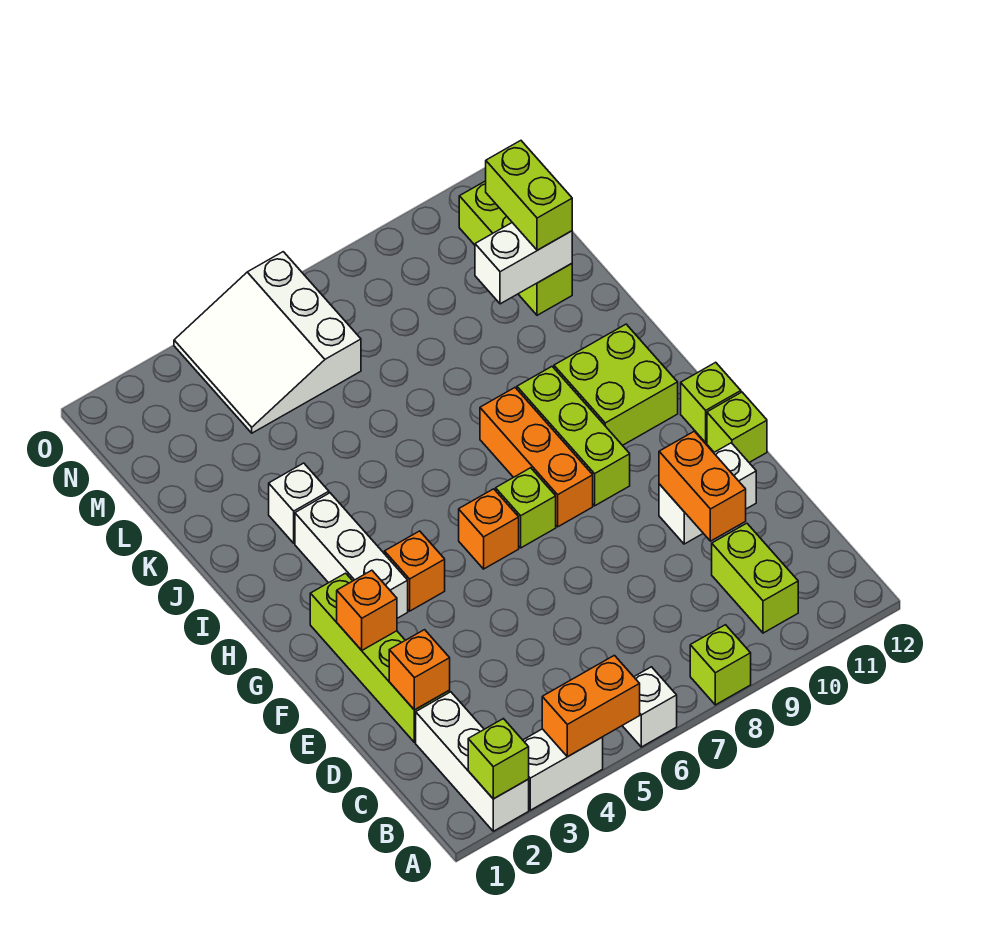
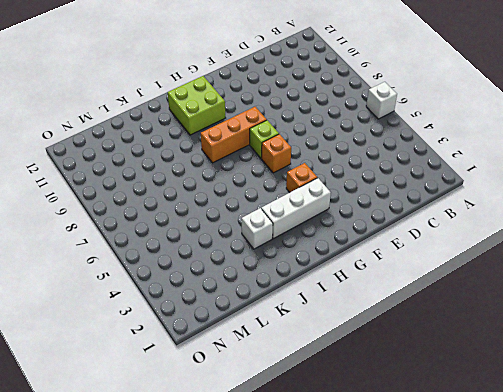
none -> white 1x3 brick [416,692,529,831]
none -> white 1x2 brick [523,729,603,810]
none -> lime 1x1 brick [690,625,751,705]

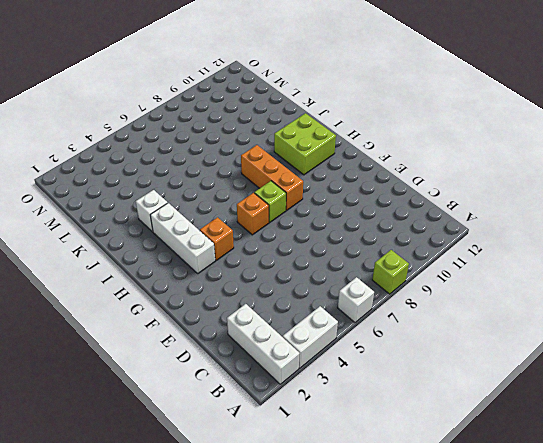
none -> lime 1x2 brick [712,523,798,633]
none -> lime 1x4 brick [310,573,450,742]
none -> white 1x2 brick [659,443,756,544]

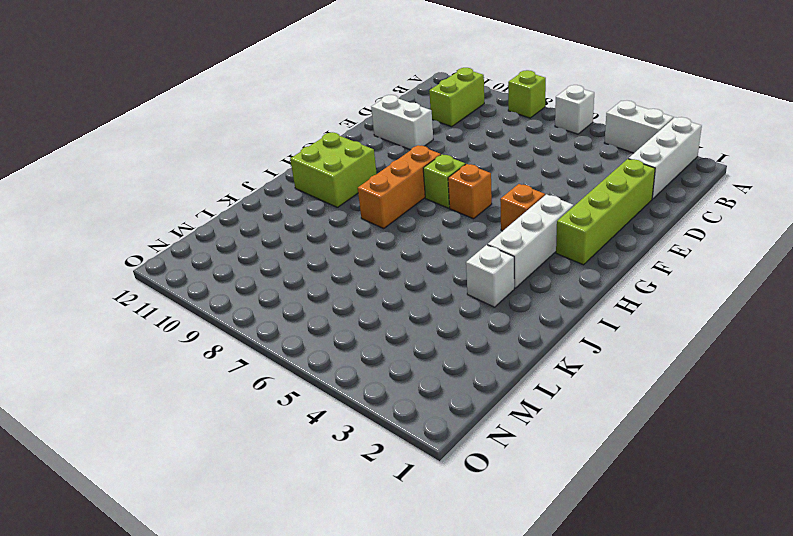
none -> lime 1x1 brick [707,392,767,462]
none -> lime 1x3 brick [517,367,630,506]
none -> lime 1x1 brick [681,362,741,442]

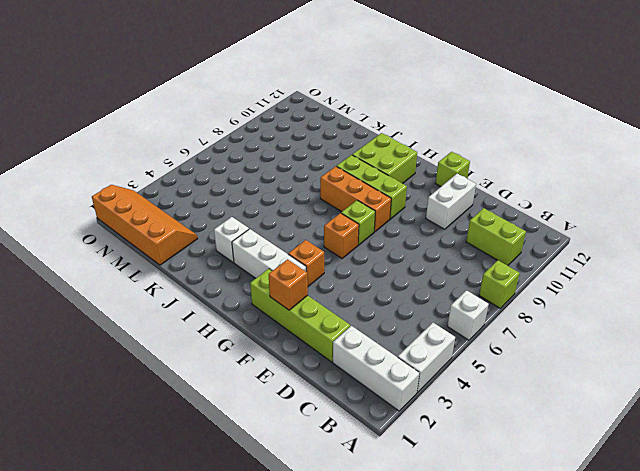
orange 2x4 slope [92,185,198,265] -> none
none -> lime 1x1 brick [681,362,741,442]
none -> lime 1x3 brick [459,181,572,315]
none -> white 3x3 slope [174,252,361,433]

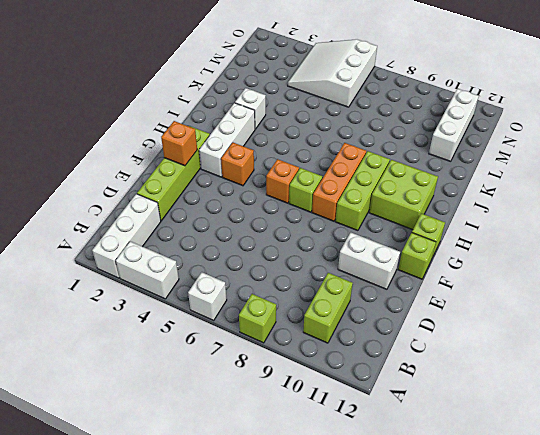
white 1x3 brick [429,89,479,161] -> lime 1x3 brick [459,181,572,315]
none -> lime 1x1 brick [468,719,529,799]
none -> orange 1x2 brick [542,655,640,757]
none -> orange 1x1 brick [389,630,450,710]

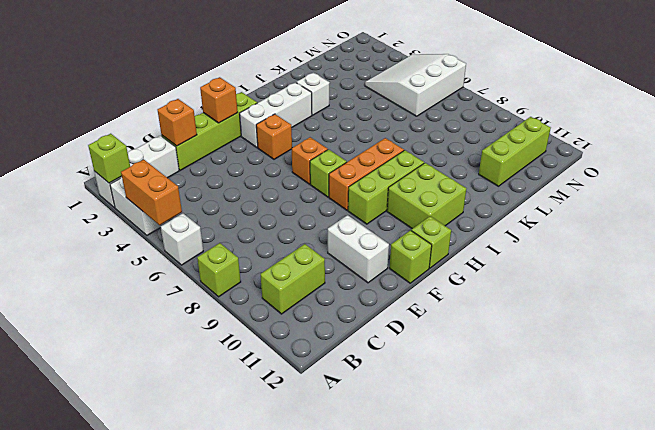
none -> orange 1x2 brick [659,431,746,541]
none -> white 1x2 brick [475,223,572,304]
none -> lime 1x2 brick [486,141,572,250]

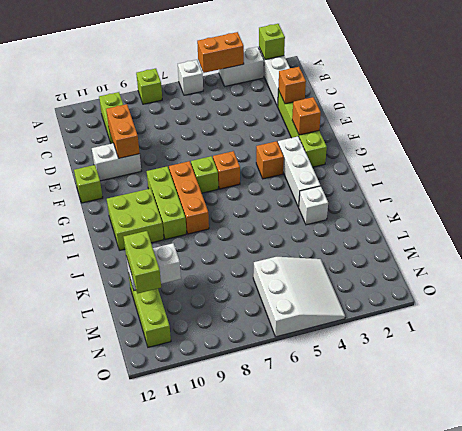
none -> lime 1x1 brick [681,362,741,442]

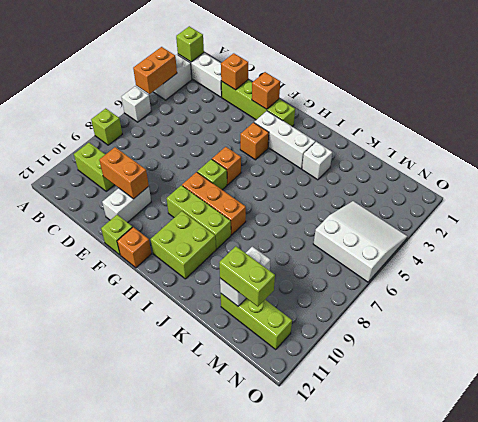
orange 1x1 brick [117,227,151,268] -> lime 1x1 brick [681,362,741,442]

